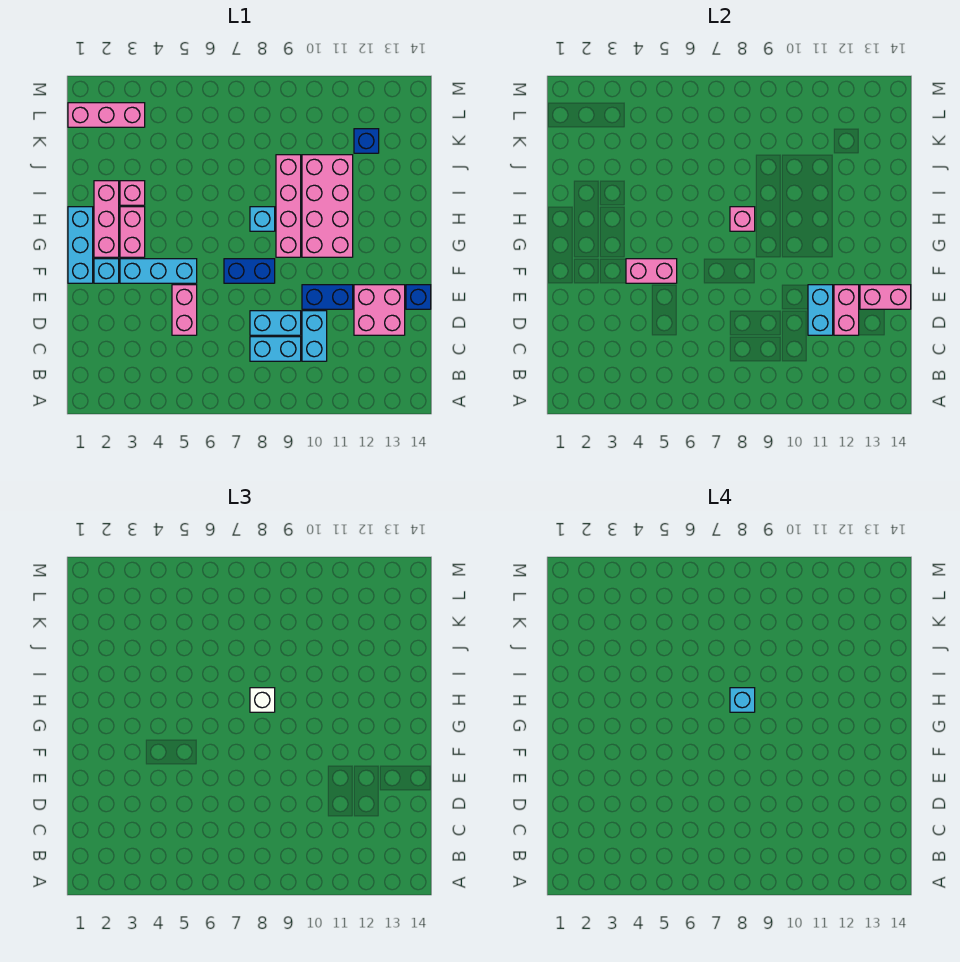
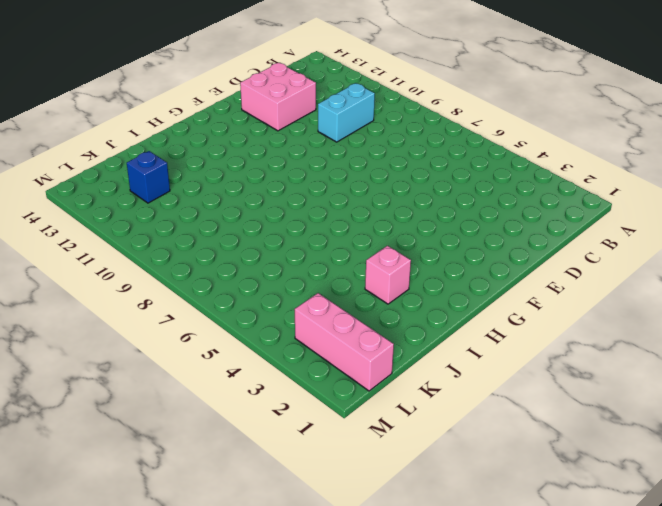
none -> cyan 1x2 brick [250,337,301,361]
none -> pink 1x2 brick [172,285,197,335]
none -> cyan 1x2 brick [250,311,301,335]

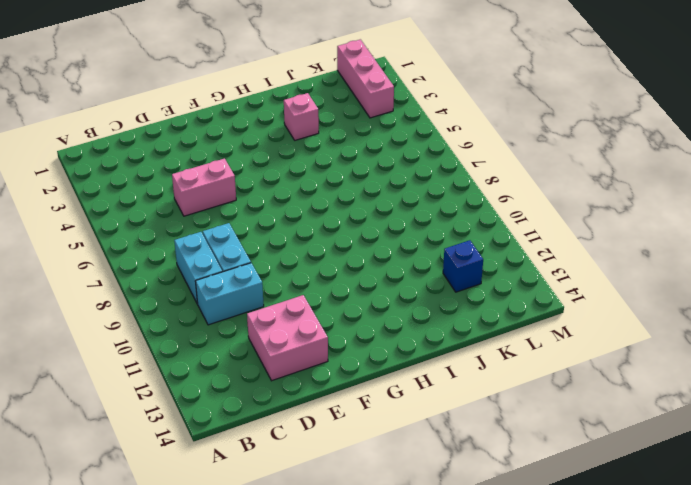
none -> blue 1x2 brick [302,285,353,309]
none -> blue 1x1 brick [406,285,431,309]
none -> cyan 1x3 brick [68,207,93,283]

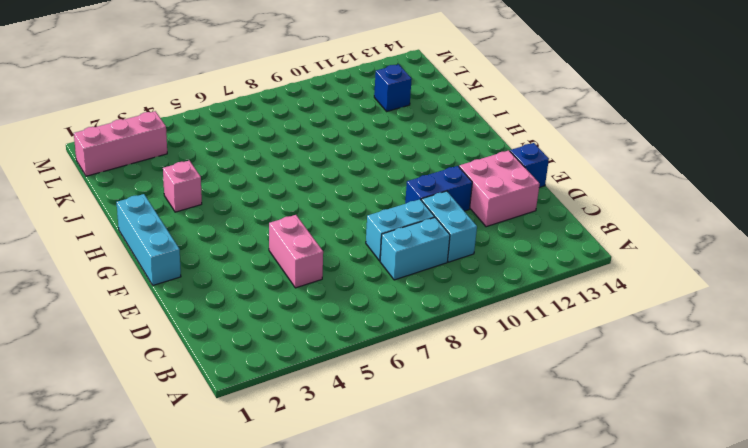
none -> cyan 1x1 brick [94,259,119,283]
none -> cyan 1x3 brick [120,259,197,283]
none -> blue 1x2 brick [224,259,275,283]

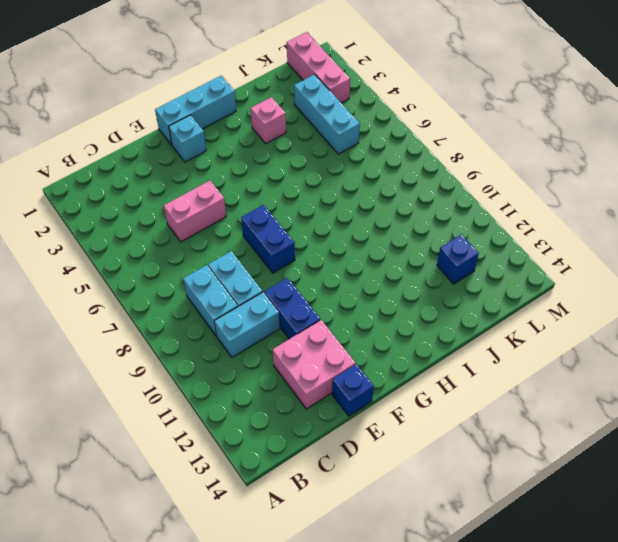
cyan 1x3 brick [294,74,360,154] -> cyan 1x3 brick moved to [120,259,197,283]
none -> pink 1x3 brick [94,181,119,257]
none -> pink 1x2 brick [120,207,145,257]
none -> pink 1x4 brick [276,155,301,257]

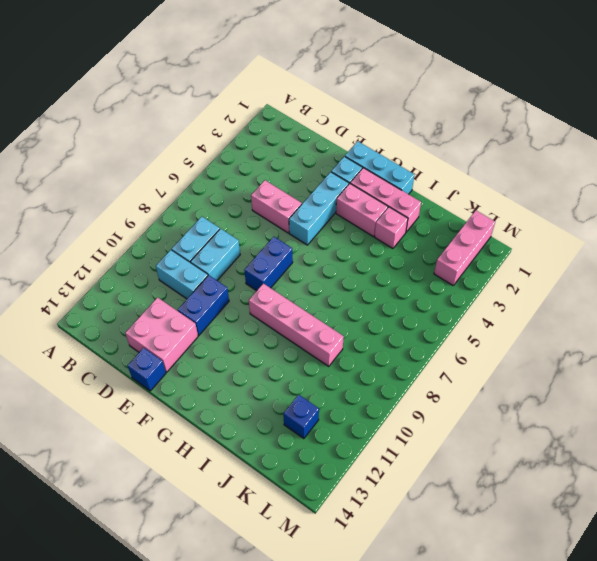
none -> pink 2x4 brick [302,155,353,257]
none -> cyan 1x1 brick [250,207,275,231]
none -> cyan 1x2 brick [808,285,833,335]

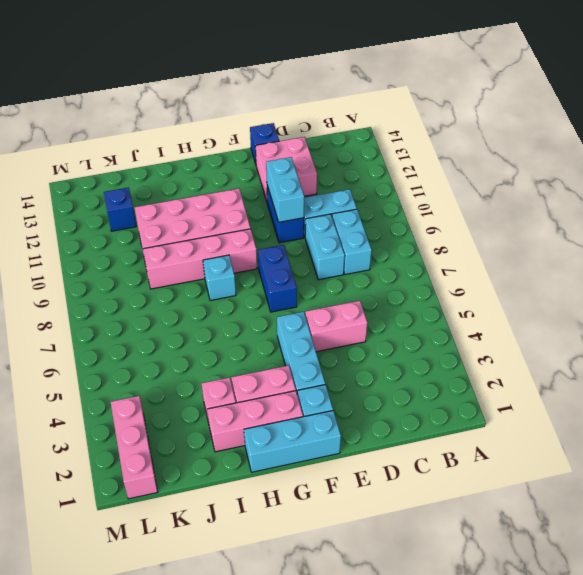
cyan 1x2 brick [266,157,304,222] -> cyan 1x2 brick turned to [808,285,833,335]
none -> pink 1x2 brick [834,285,859,335]
none -> pink 1x2 brick [860,285,911,309]
none -> pink 1x2 brick [626,259,677,283]

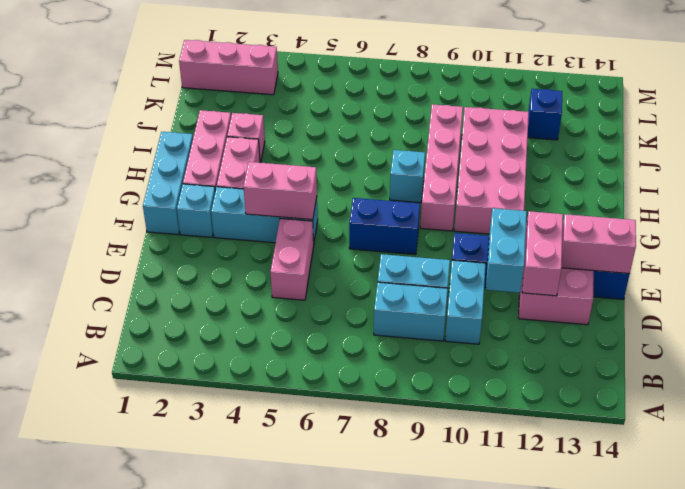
none -> pink 1x1 brick [730,207,755,231]
none -> white 1x1 brick [250,688,275,712]
none -> cyan 1x1 brick [730,688,755,712]

